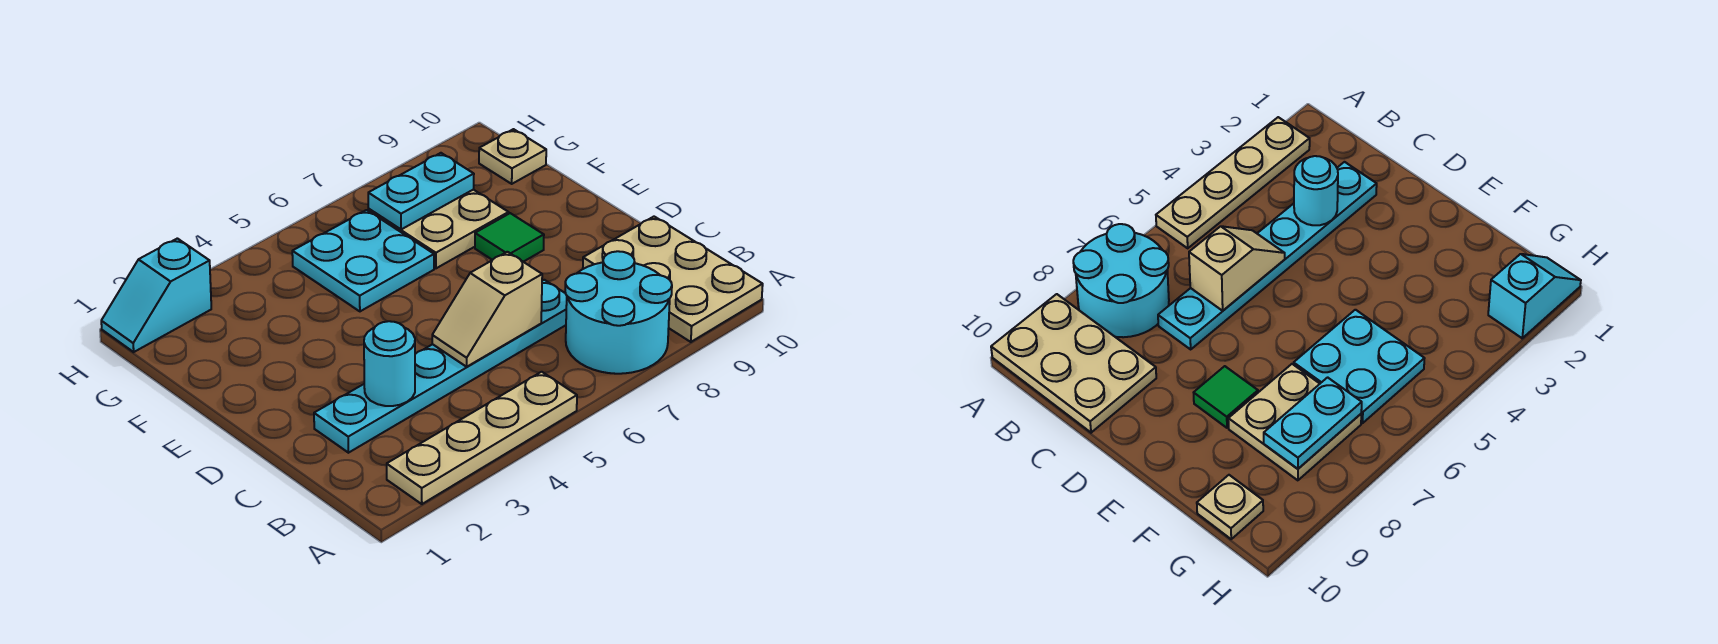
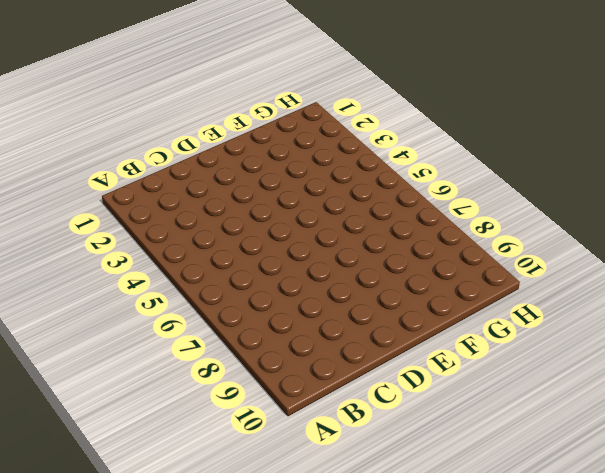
none -> tan 1x4 plate [387,372,577,504]
none -> cyan 2x2 round brick [565,251,672,374]
none -> tan 2x3 plate [583,217,763,342]

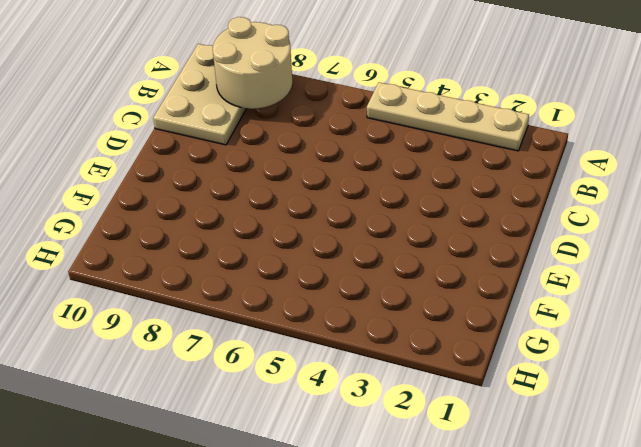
tan 2x2 round brick [213,17,293,109] -> none
none -> cyan 2x2 round brick [565,251,672,374]
none -> cyan 1x6 plate [314,280,567,453]
none -> green 1x1 tile [475,213,544,262]

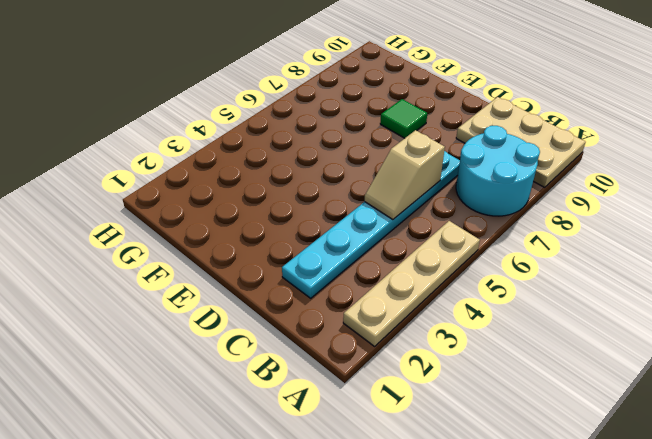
none -> cyan 2x2 plate [292,210,434,311]
none -> tan 2x2 plate [368,190,509,268]
none -> tan 1x1 plate [479,129,546,184]

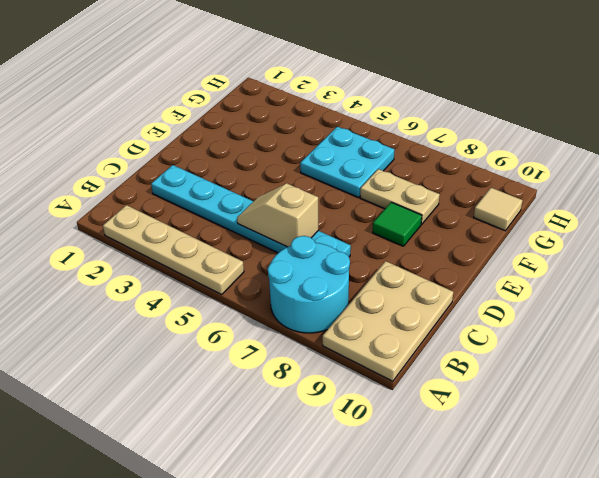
tan 1x2 plate [360,169,440,224] -> tan 2x2 plate [368,190,509,268]
tan 1x1 tile [474,188,523,231] -> tan 1x1 plate [479,129,546,184]
none -> cyan 1x2 slope [101,238,211,352]
none -> cyan 1x1 round brick [364,321,415,406]
none -> cyan 1x2 plate [368,153,474,229]

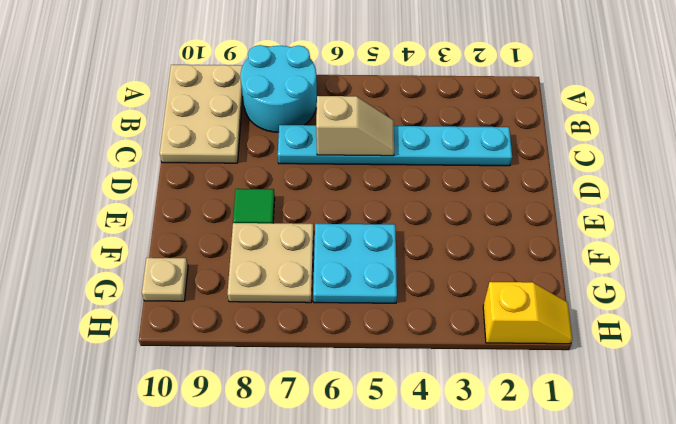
yellow 1x2 slope [483,282,572,344] -> cyan 1x2 slope [101,238,211,352]
none -> tan 1x4 plate [387,372,577,504]
none -> cyan 1x1 round brick [364,321,415,406]
none -> cyan 1x2 plate [368,153,474,229]

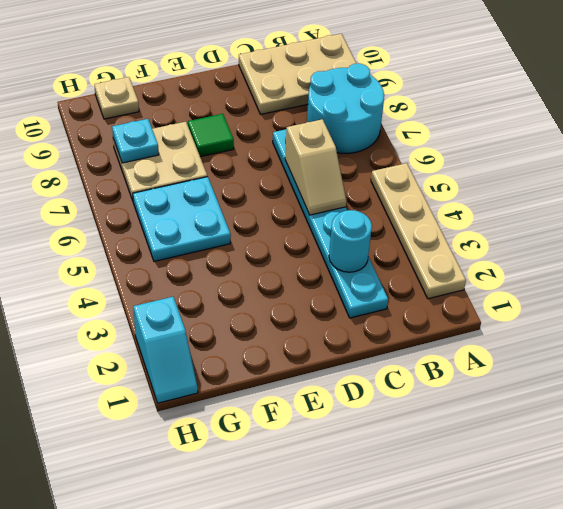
cyan 1x1 plate [112,119,159,163] -> cyan 1x2 plate [368,153,474,229]

